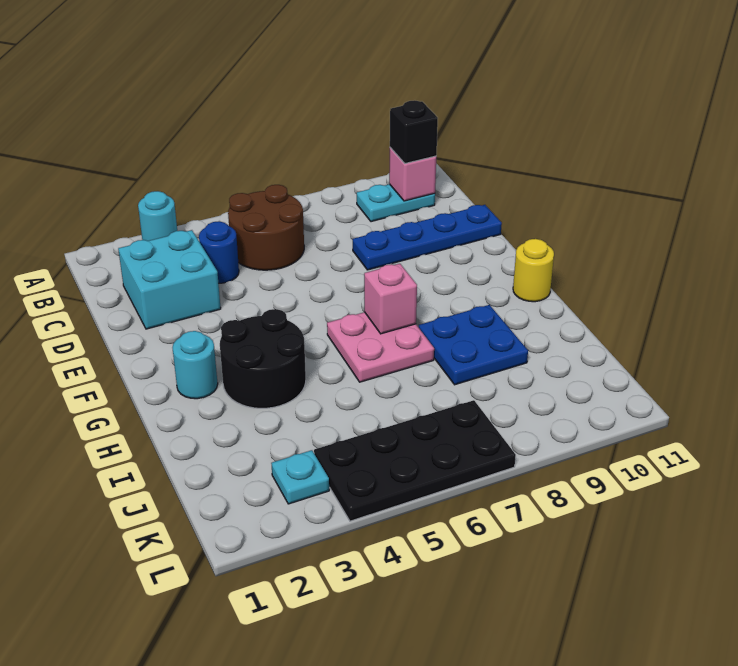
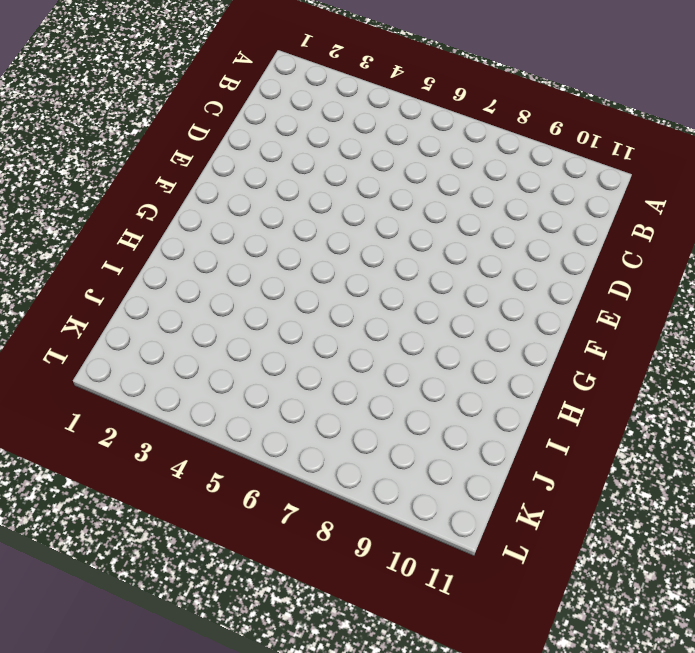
none -> cyan 1x1 round brick [138,191,177,241]
none -> brown 2x2 round brick [228,185,304,270]
none -> cyan 1x2 plate [357,184,435,222]

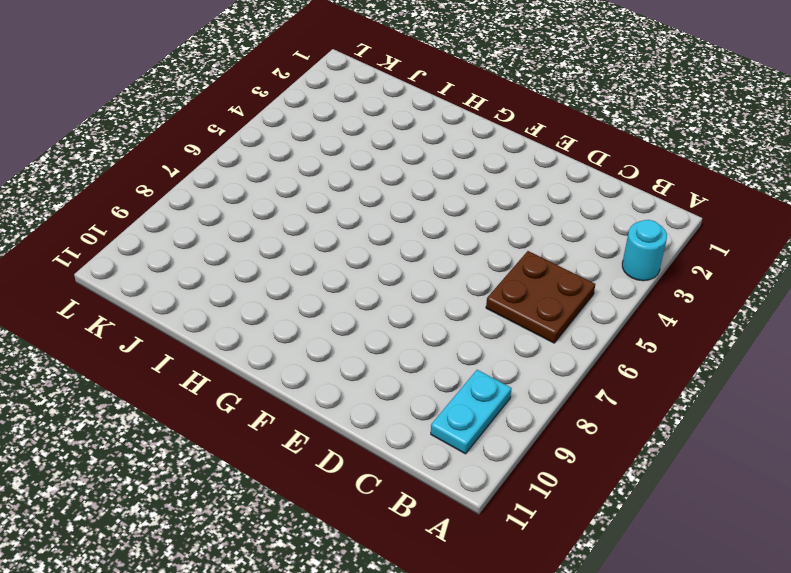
brown 2x2 plate [486,251,595,343] -> brown 2x2 round brick [228,185,304,270]
none -> cyan 2x2 brick [118,230,221,329]
none -> blue 1x1 round brick [199,221,239,283]
none -> blue 1x4 plate [353,205,502,270]

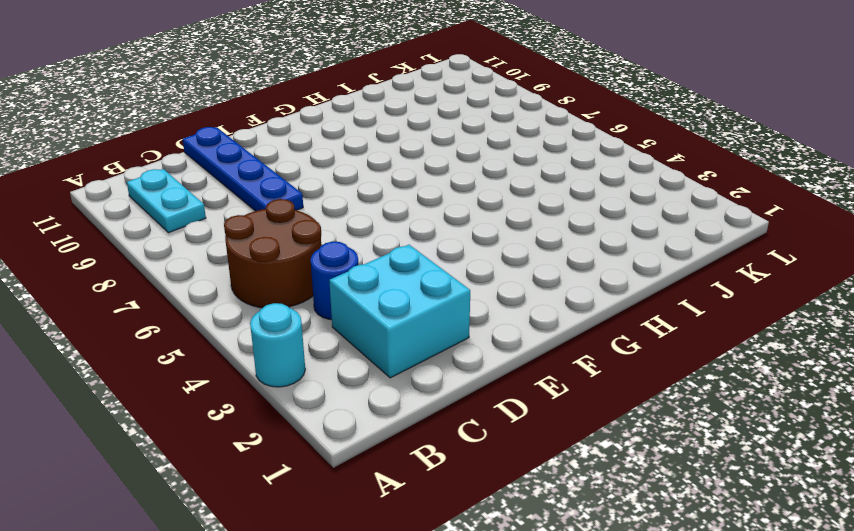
none -> cyan 1x1 round brick [172,331,218,399]
none -> black 2x2 round brick [220,309,306,408]
none -> pink 2x2 plate [327,312,434,382]

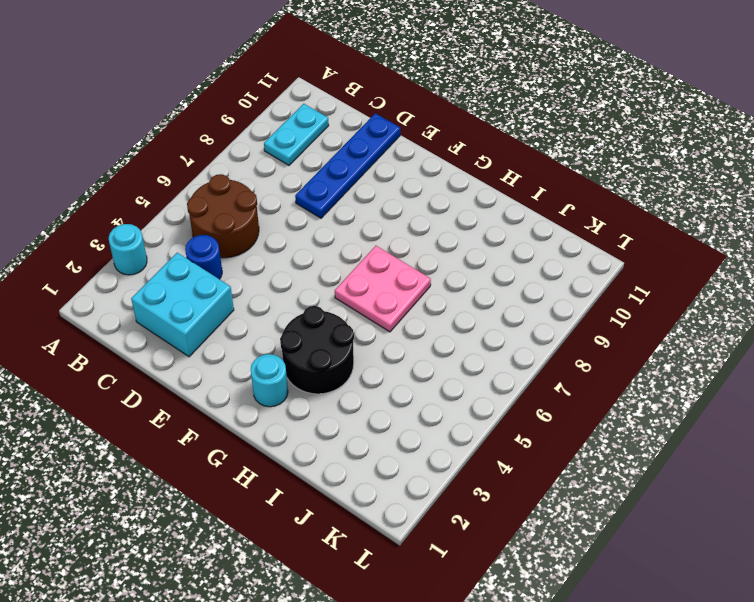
none -> yellow 1x1 round brick [513,239,554,302]
none -> blue 2x2 plate [419,305,528,385]
none -> cyan 1x1 plate [271,450,329,504]

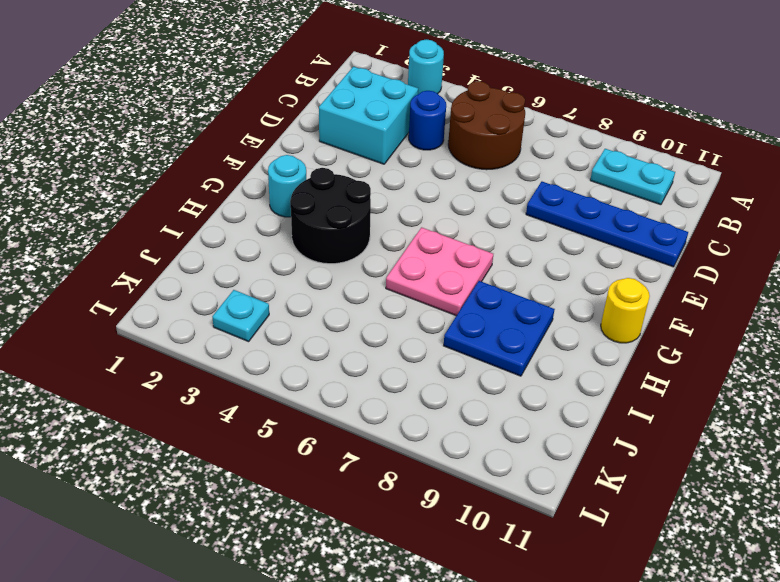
none -> black 2x4 plate [314,400,516,521]
none -> pink 1x1 brick [389,148,436,201]
none -> pink 1x1 brick [364,264,417,334]

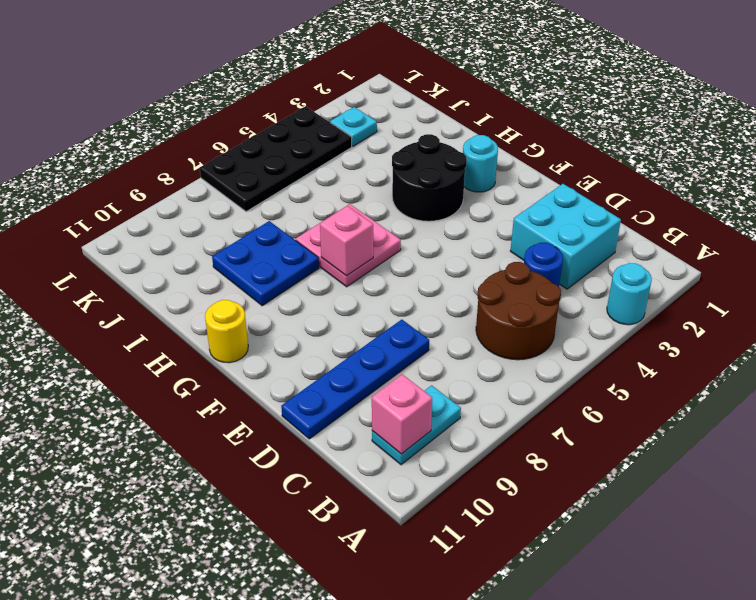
none -> black 1x1 brick [390,100,438,164]

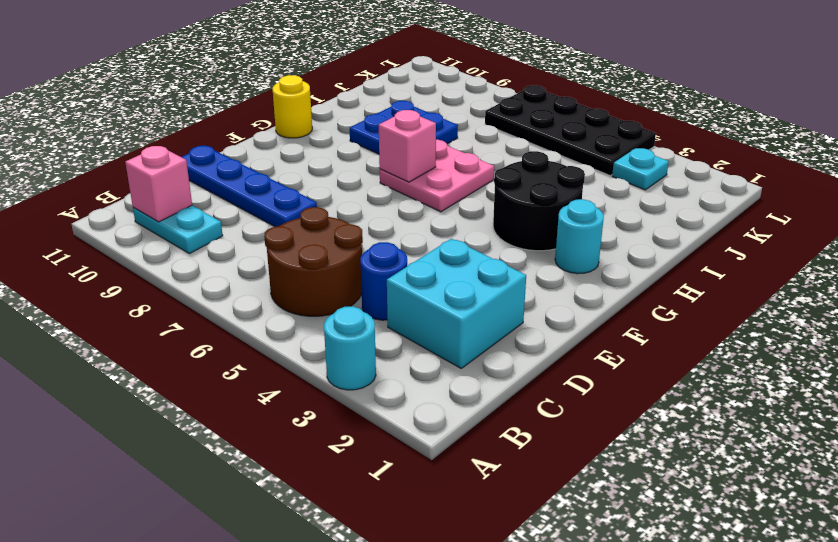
none -> black 1x1 brick [390,100,438,164]

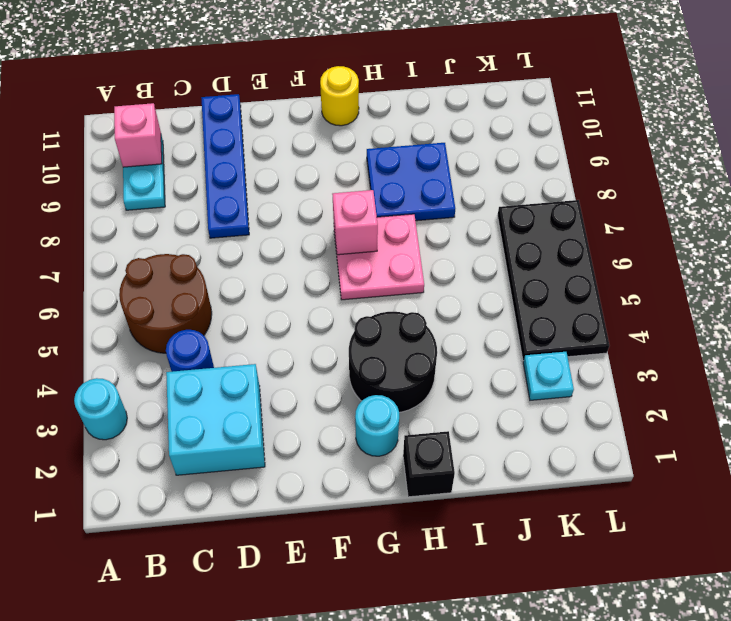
black 1x1 brick [403,431,455,497] -> black 1x1 brick moved to [390,100,438,164]

